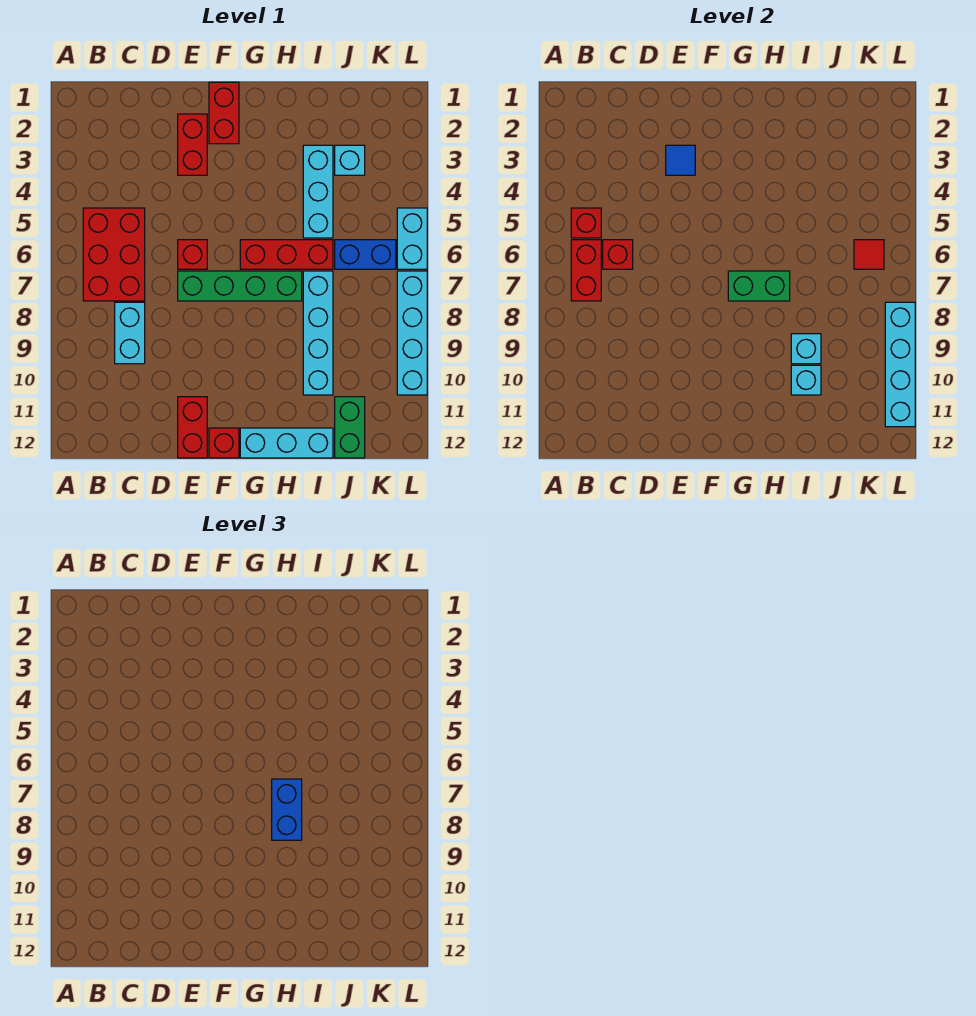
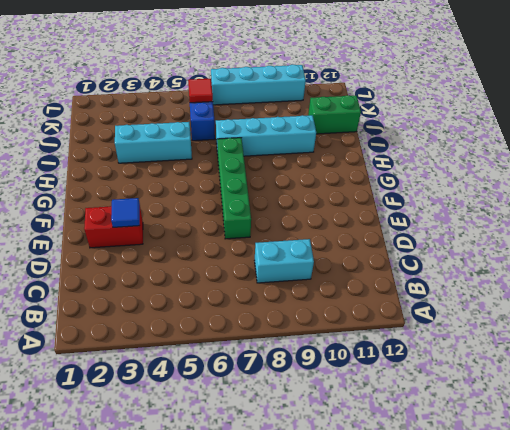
none -> red 2x3 brick [83,208,145,301]
none -> red 1x1 brick [178,240,207,269]
none -> red 1x2 brick [178,397,207,458]

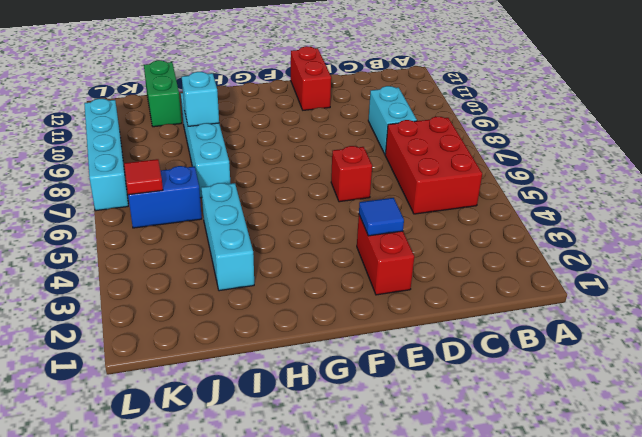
none -> green 1x4 brick [178,271,302,301]
none -> red 1x2 brick [209,82,239,144]
none -> red 1x1 brick [209,428,239,458]

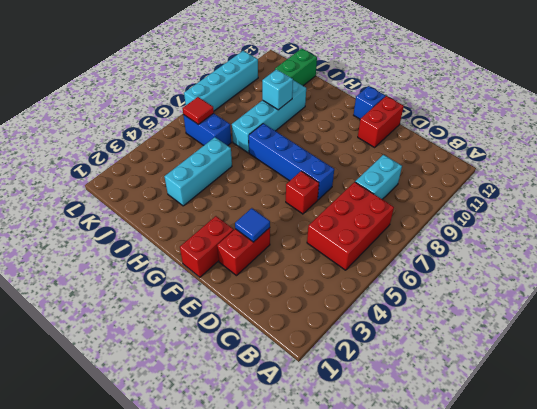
blue 1x4 brick [249,123,334,200] -> green 1x4 brick [178,271,302,301]
blue 1x1 brick [354,86,385,119] -> red 1x1 brick [209,428,239,458]
none -> red 1x3 brick [240,240,333,269]
none -> cyan 1x3 brick [240,428,333,458]
none -> cyan 1x1 brick [335,145,365,175]

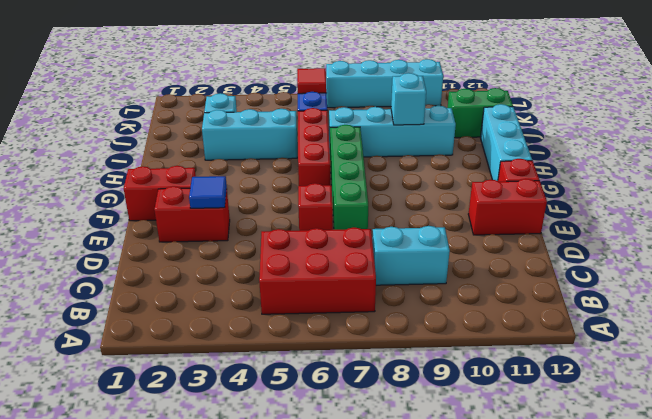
none -> cyan 1x2 brick [397,208,427,269]
none -> red 1x1 brick [571,208,601,238]
none -> red 1x2 brick [571,240,601,301]

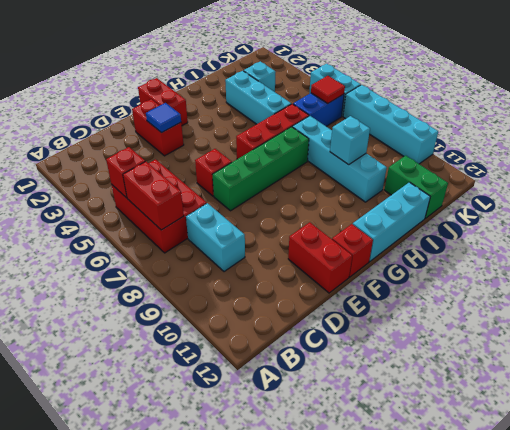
none -> red 1x1 brick [603,240,633,269]
none -> green 1x2 brick [728,271,790,301]
none -> cyan 1x1 brick [791,365,821,395]

